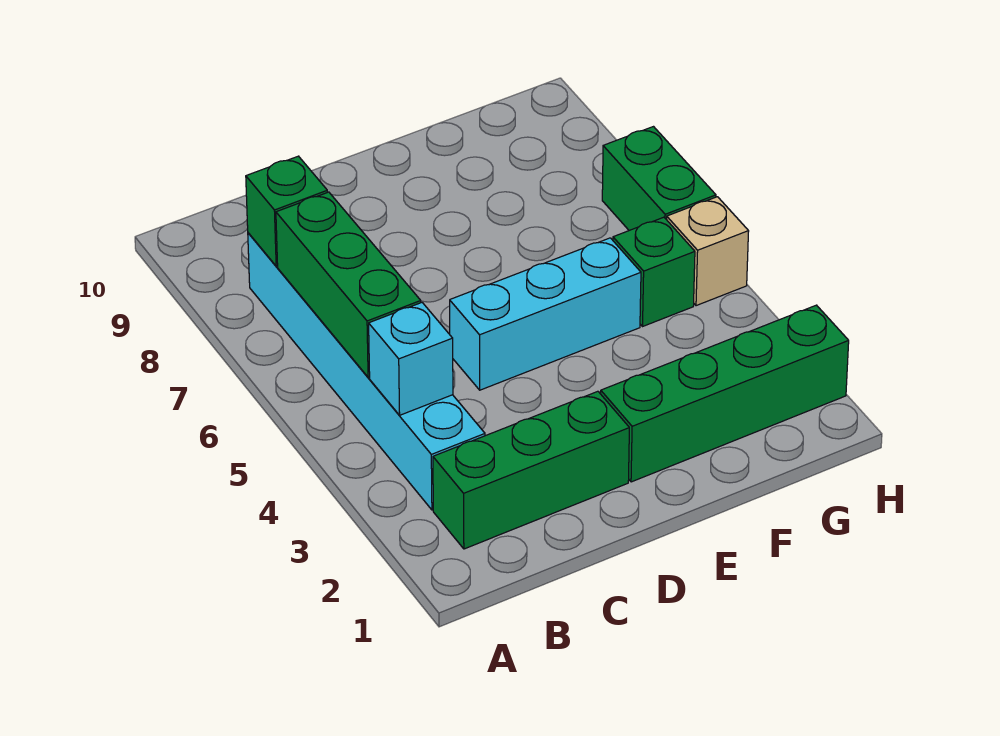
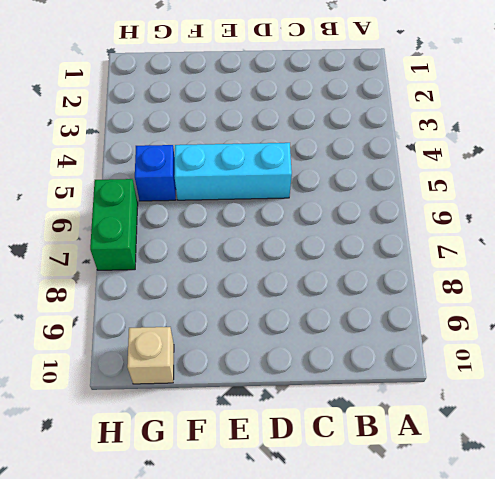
blue 1x1 brick [135,145,176,201] -> green 1x1 brick [613,217,695,326]
tan 1x1 brick [127,327,174,384] -> tan 1x1 brick moved to [667,197,749,306]
none -> green 1x3 brick [433,391,629,549]
none -> cyan 1x6 brick [248,233,485,510]

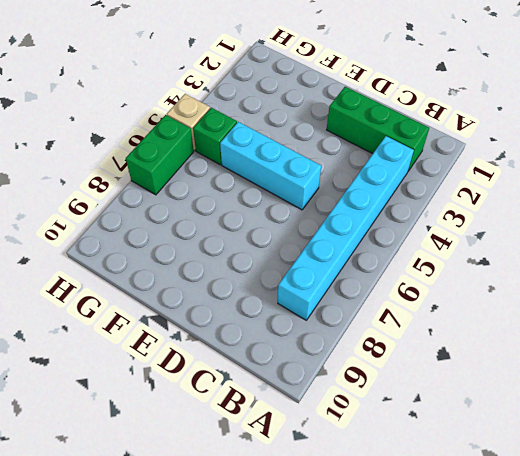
none -> green 1x4 brick [601,305,849,482]
none -> cyan 1x1 brick [369,303,453,415]

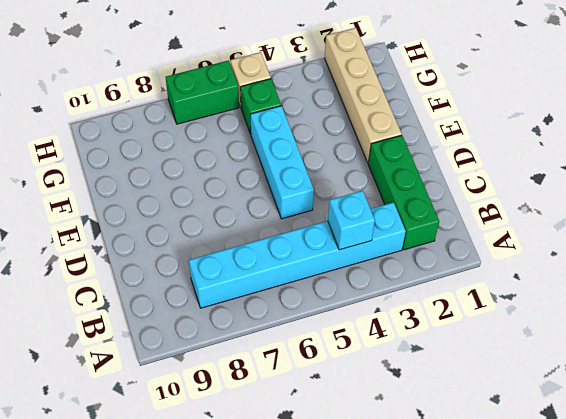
tan 1x4 brick [325,28,402,163] -> green 1x4 brick [601,305,849,482]
none -> green 1x3 brick [276,192,421,377]
none -> green 1x1 brick [246,156,327,266]

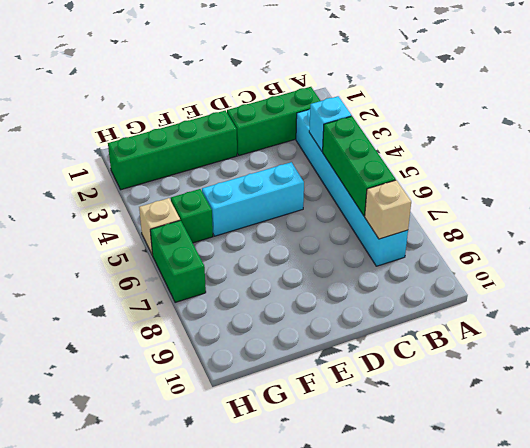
tan 1x1 brick [365,180,411,239] -> green 1x1 brick [246,156,327,266]

